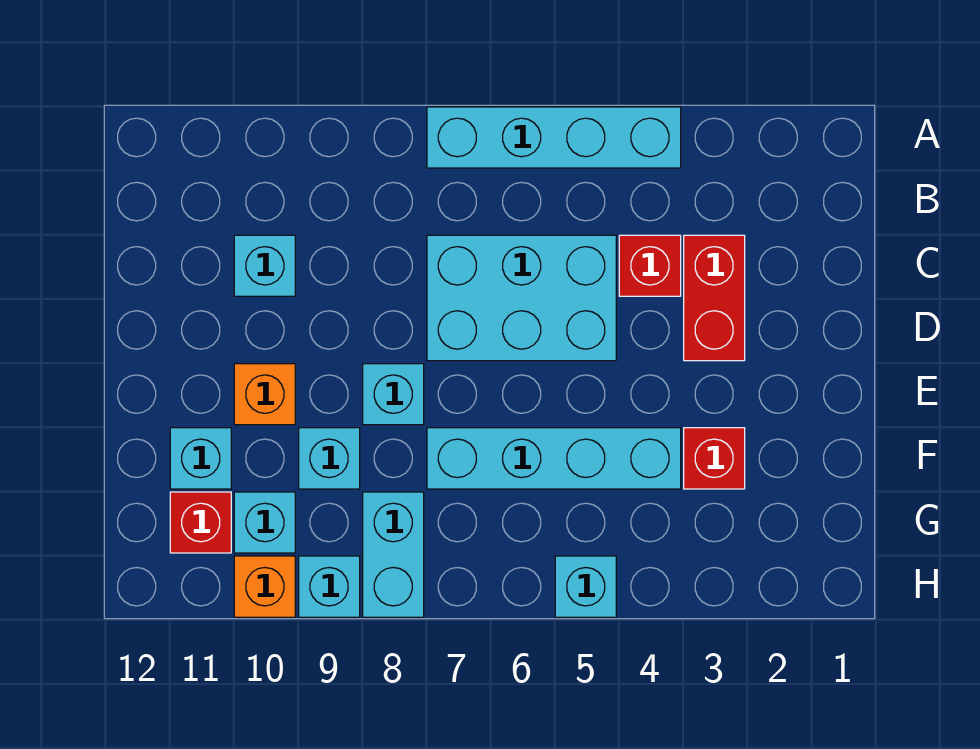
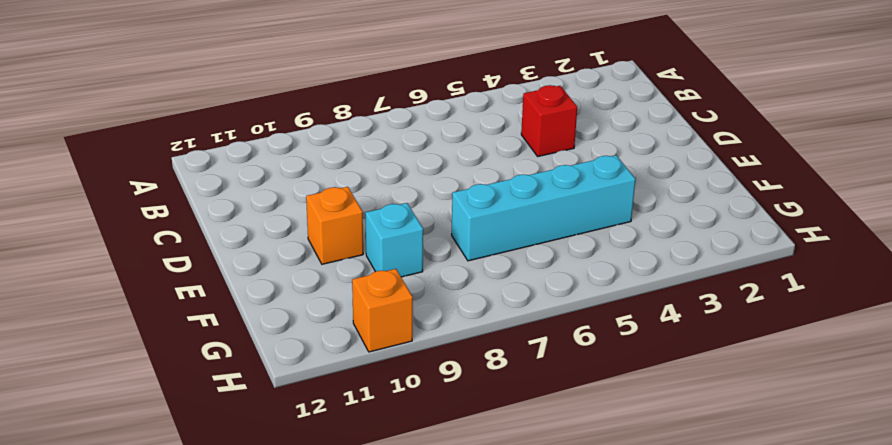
none -> cyan 1x4 brick [427,107,681,168]
none -> red 1x2 brick [684,235,745,361]
none -> cyan 2x3 brick [427,235,616,361]

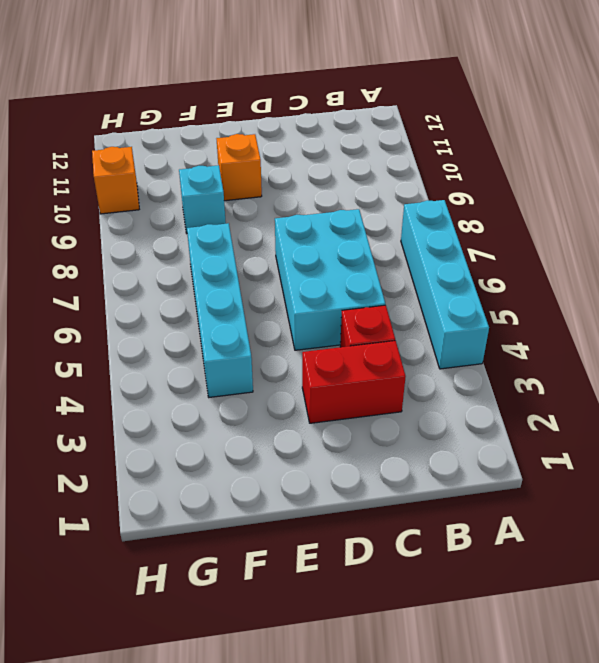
none -> cyan 1x1 brick [234,235,295,296]
none -> cyan 1x1 brick [363,364,424,425]
none -> red 1x1 brick [684,428,745,489]

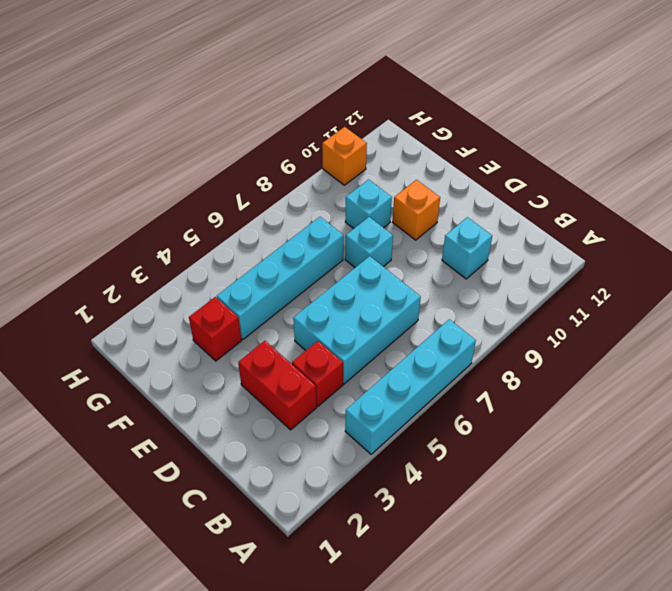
none -> cyan 1x1 brick [170,428,231,489]
none -> cyan 1x2 brick [363,492,424,617]
none -> cyan 1x1 brick [234,492,295,553]

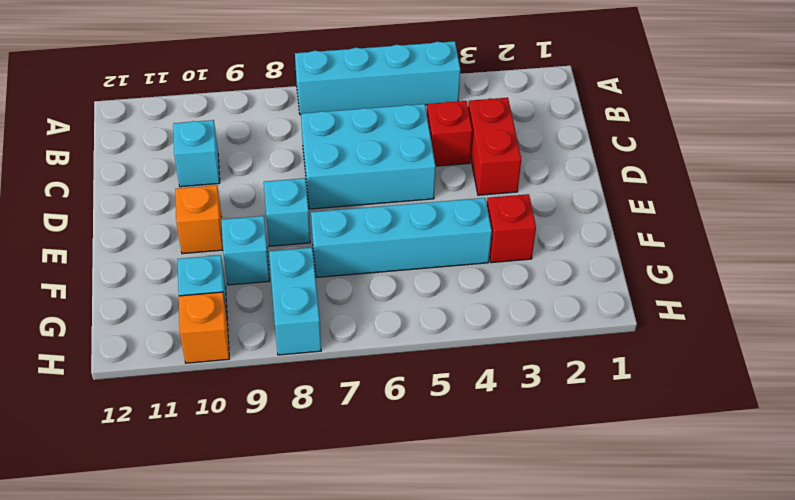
none -> cyan 1x1 brick [170,428,231,489]
none -> red 1x1 brick [170,492,231,553]
none -> cyan 1x1 brick [555,556,616,617]

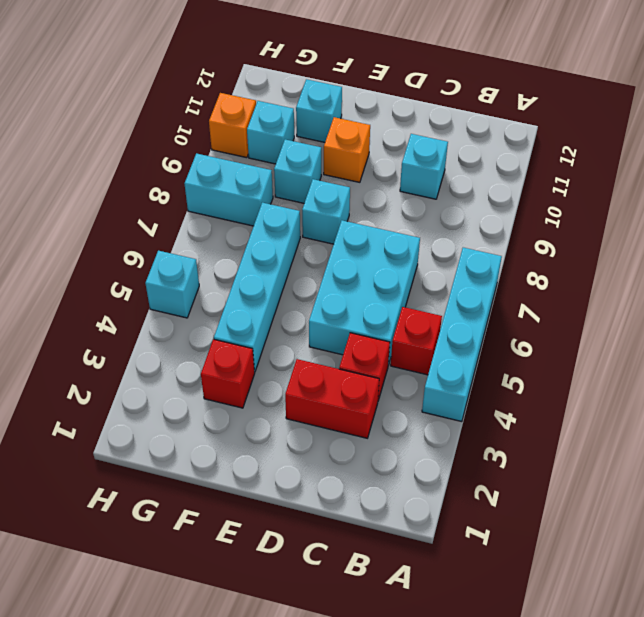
red 1x1 brick [391,307,442,375] -> red 1x1 brick moved to [170,492,231,553]
none -> cyan 1x1 brick [299,556,360,617]

